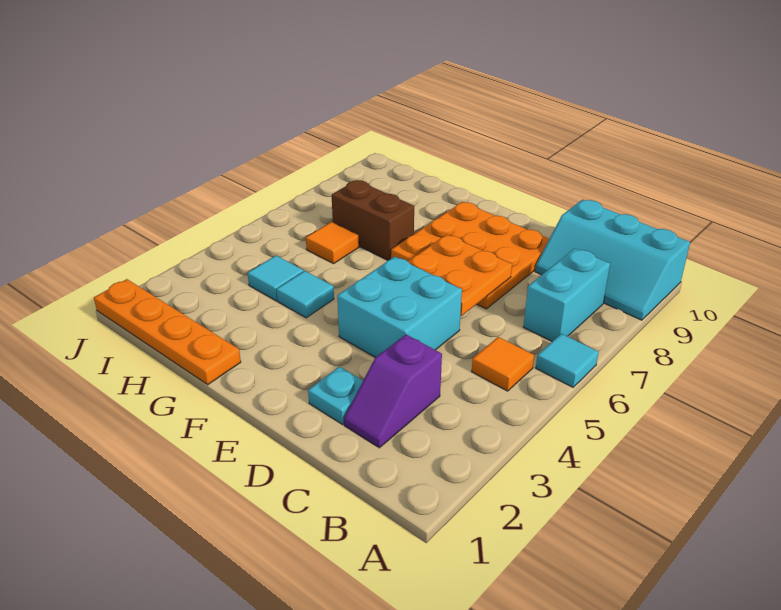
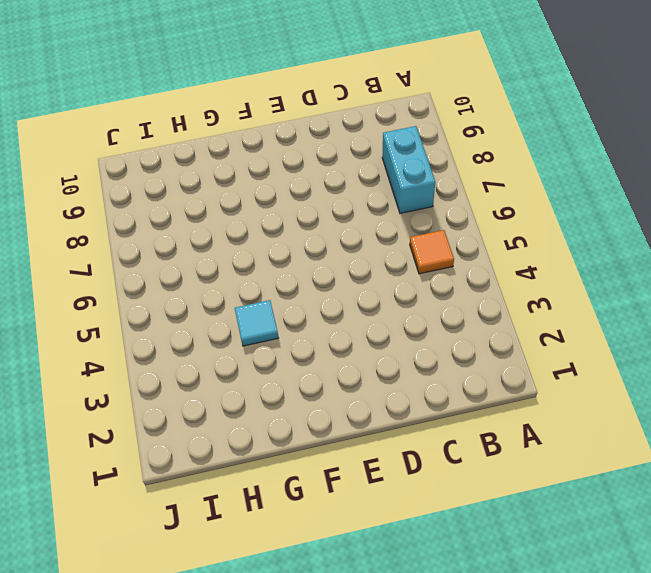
none -> cyan 1x1 tile [536,334,599,387]
none -> cyan 2x3 slope [535,200,690,320]
none -> purple 1x2 slope [344,334,442,448]

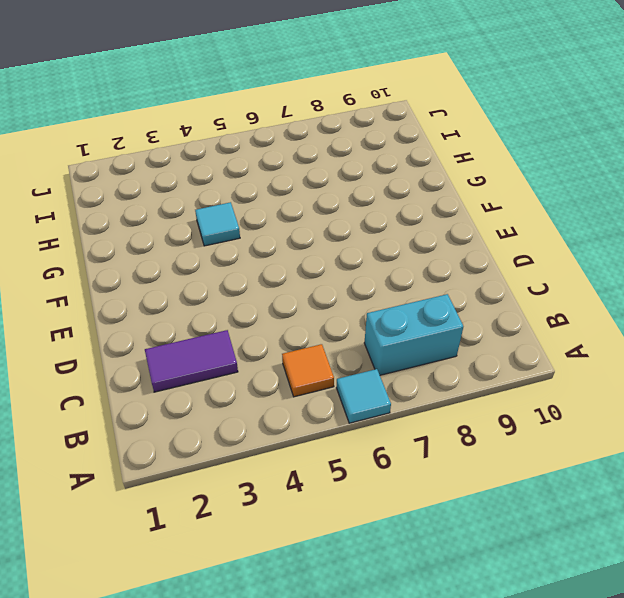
purple 1x2 tile [145,330,238,392] -> purple 1x2 slope [344,334,442,448]
none -> cyan 2x3 slope [535,200,690,320]
none -> cyan 1x1 plate [308,367,363,424]
none -> cyan 2x2 brick [337,257,462,357]

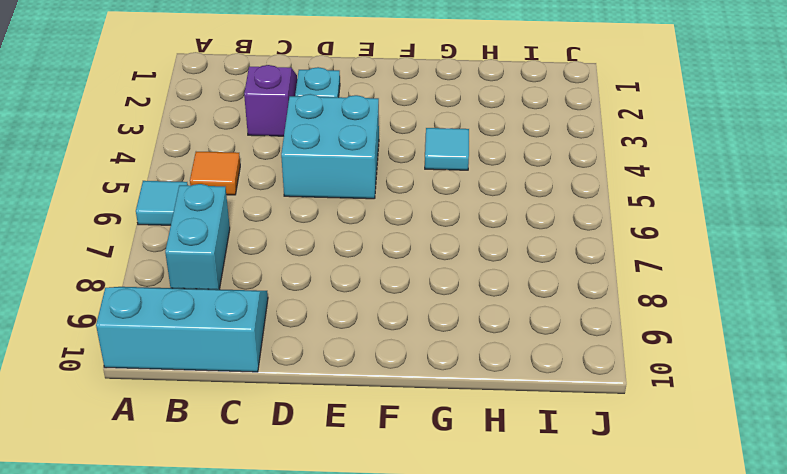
none -> orange 3x3 plate [391,202,549,309]
none -> orange 1x4 plate [94,279,241,385]
none -> brown 1x2 brick [332,180,414,260]

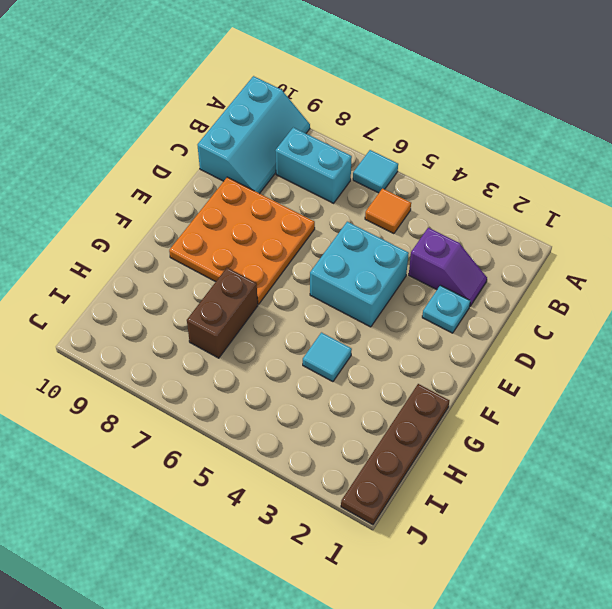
brown 1x4 plate [341,384,450,525] -> orange 1x4 plate [94,279,241,385]
none -> cyan 1x1 tile [248,256,303,301]
none -> orange 1x1 tile [306,222,359,264]
none -> orange 2x2 plate [408,235,512,316]

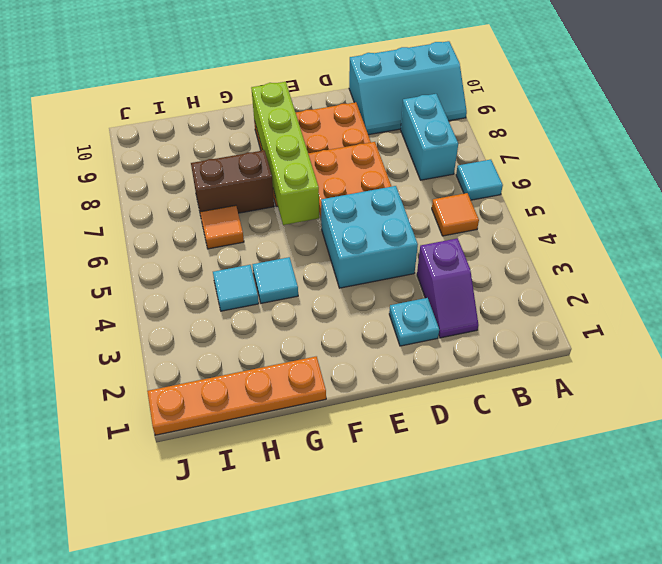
lime 1x4 brick [251,82,319,225] -> none

